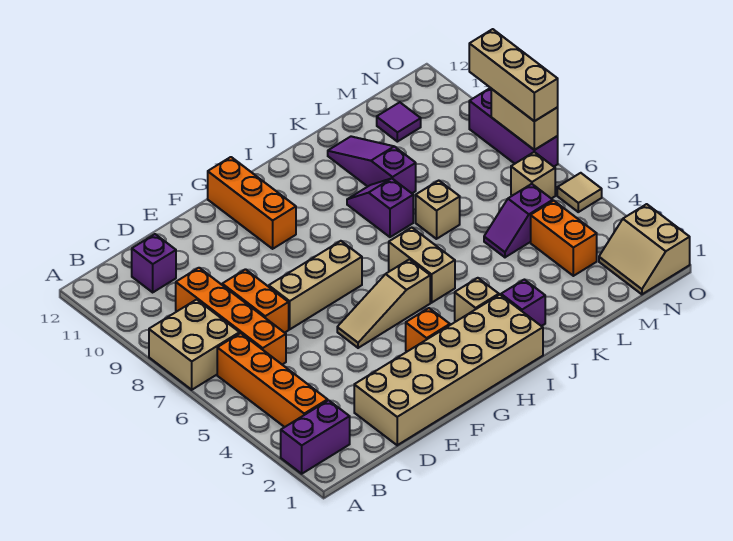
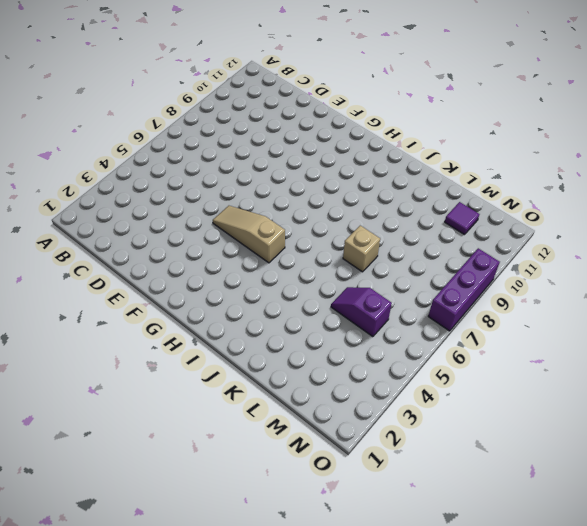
none -> purple 1x2 brick [281,400,350,474]
none -> tan 2x2 brick [149,300,240,390]
none -> orange 1x4 brick [217,333,328,427]

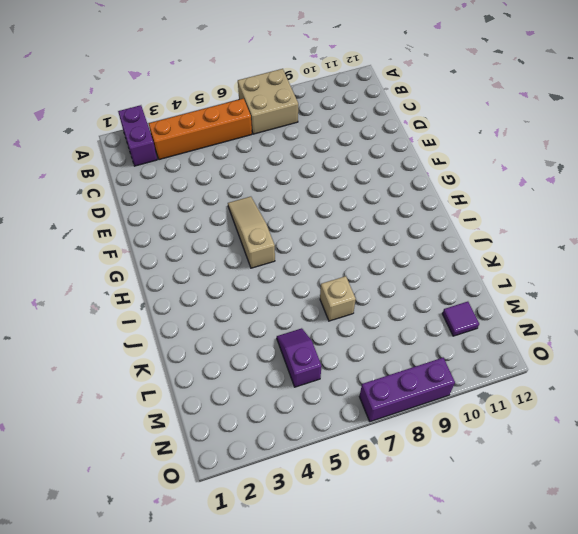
none -> orange 1x4 brick [176,268,286,364]
none -> purple 1x1 brick [132,234,176,292]
none -> tan 2x6 brick [354,295,543,445]

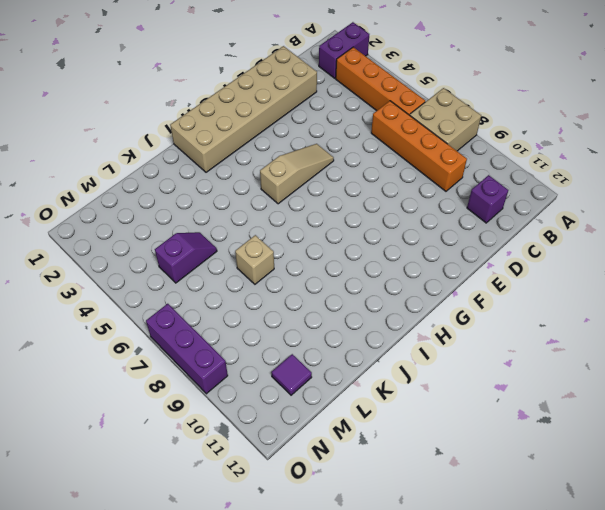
none -> orange 1x2 brick [222,269,289,333]
none -> tan 1x3 brick [268,241,362,329]
none -> orange 1x1 brick [406,308,450,351]

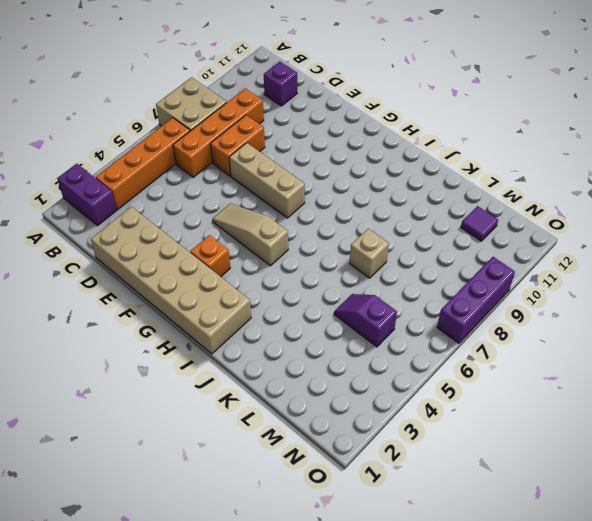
none -> orange 1x3 brick [208,157,296,249]
none -> tan 1x1 brick [455,278,499,321]
none -> tan 1x2 brick [389,228,455,303]

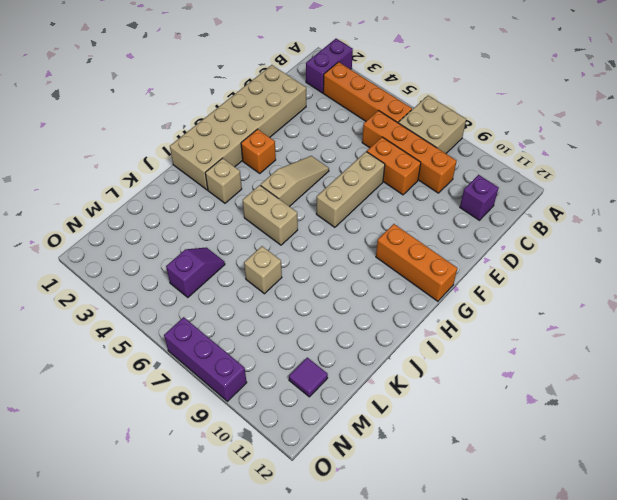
none -> purple 1x1 brick [501,280,545,326]
none -> purple 1x2 slope [347,178,413,237]
none -> purple 1x3 slope [328,136,416,193]

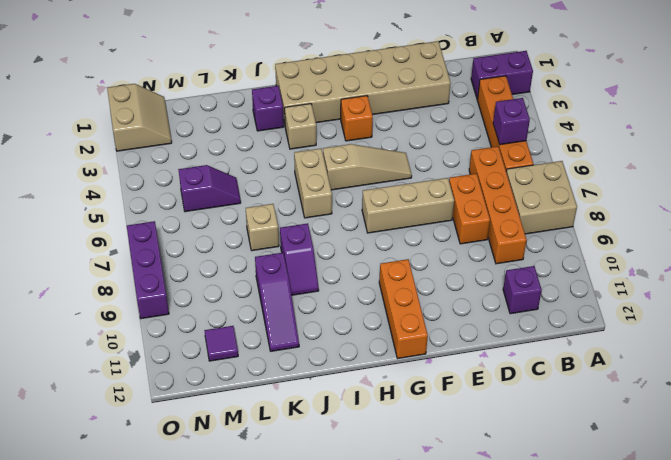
purple 1x1 brick [493,98,530,145] -> none
none -> orange 1x2 brick [531,201,597,276]
none -> tan 1x1 brick [511,152,555,199]
none -> tan 1x1 tile [557,173,602,212]

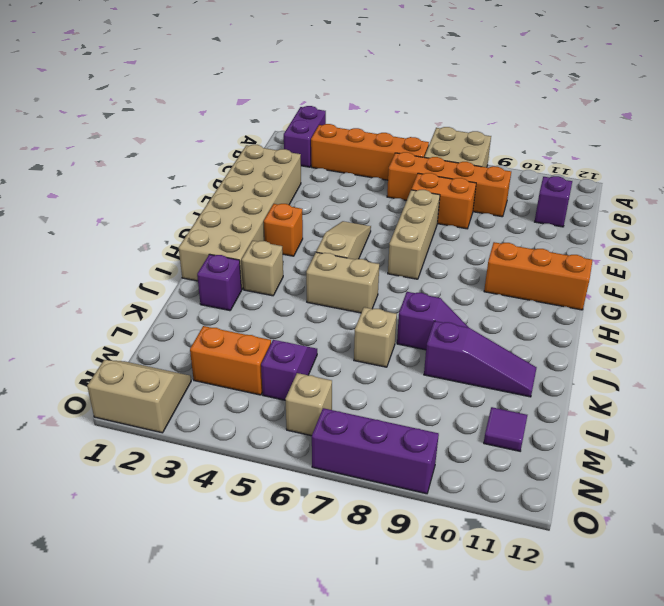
none -> tan 1x1 tile [557,173,602,212]
none -> tan 1x2 brick [491,89,558,150]
none -> tan 1x3 brick [469,29,558,121]

